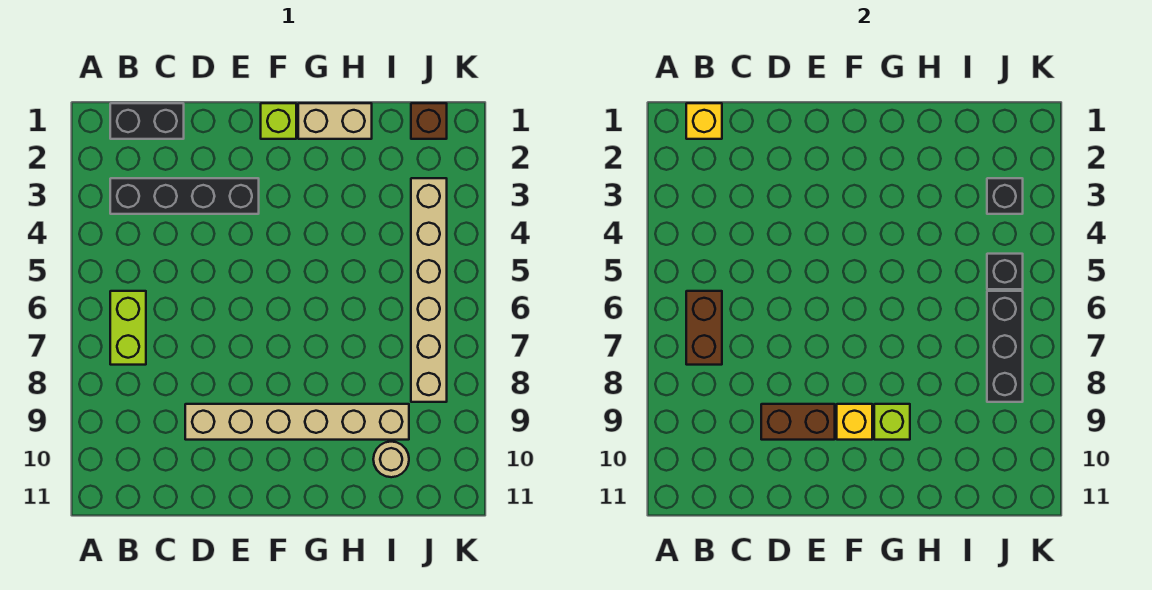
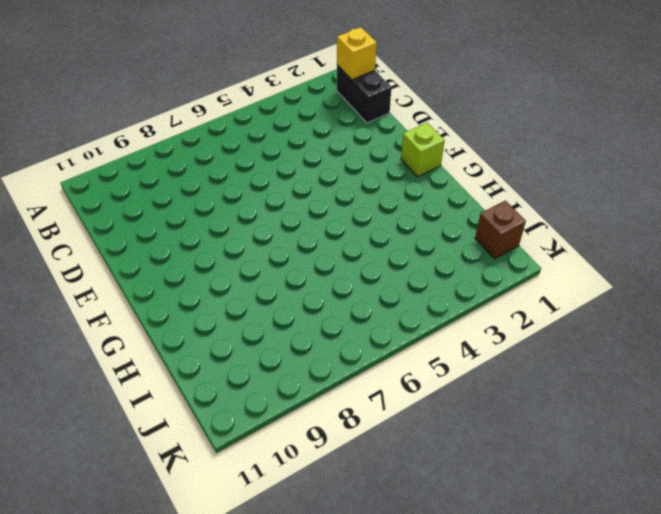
none -> black 1x4 brick [110,178,259,214]
none -> lime 1x2 brick [110,291,146,365]
none -> tan 1x6 brick [185,404,409,440]

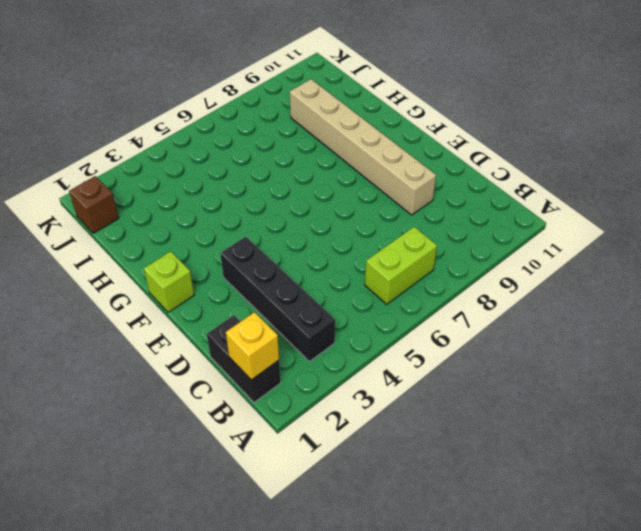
none -> tan 1x2 brick [298,103,372,139]
none -> tan 1x1 round brick [373,442,409,477]
none -> tan 1x6 brick [411,178,447,402]

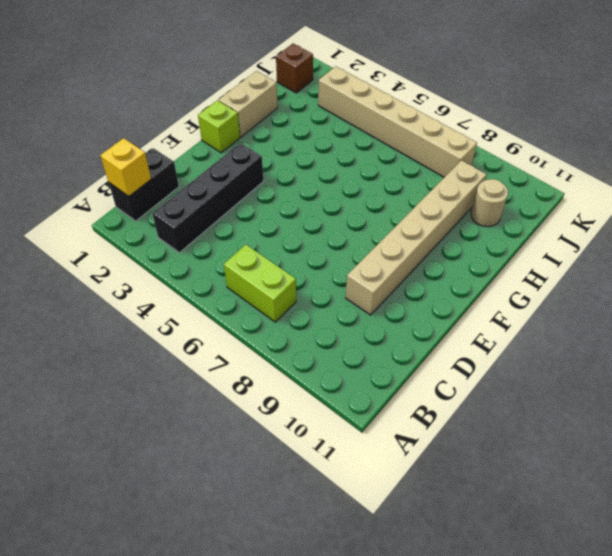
none -> brown 1x2 brick [686,291,722,365]
none -> brown 1x2 brick [761,404,835,440]
none -> yellow 1x1 brick [837,404,872,440]

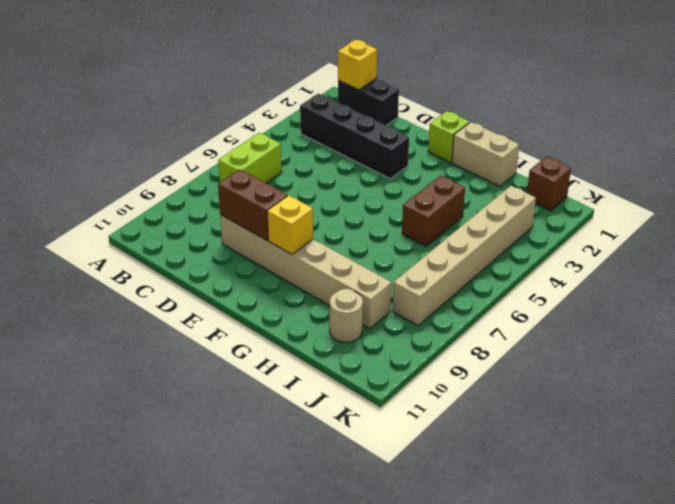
brown 1x2 brick [402,176,465,247] -> brown 1x2 brick moved to [686,291,722,365]
none -> lime 1x1 brick [874,404,910,440]
none -> black 1x1 brick [987,178,1023,214]
none -> black 1x1 brick [987,254,1023,289]

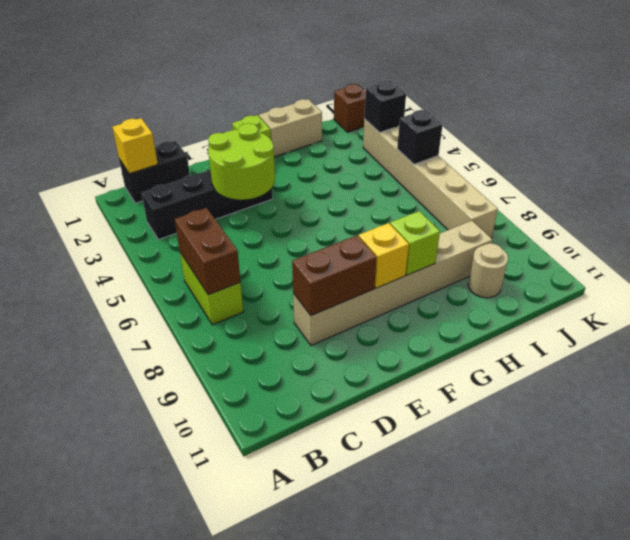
lime 2x2 round brick [208,123,275,200] -> none
none -> black 1x3 brick [987,291,1023,402]

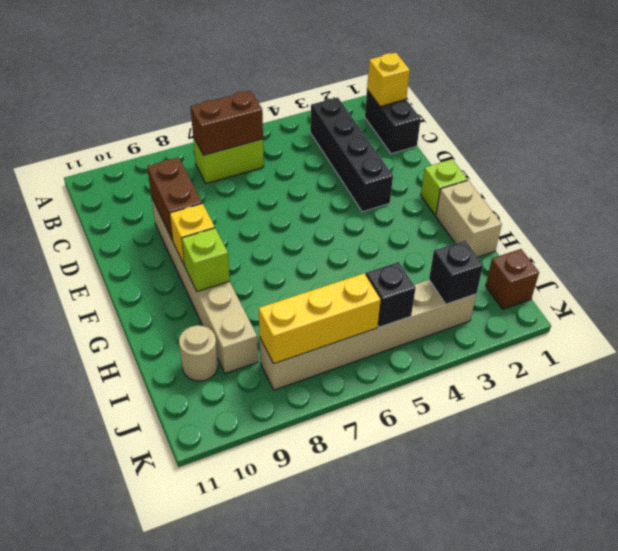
yellow 1x3 brick [259,273,381,364] -> black 1x3 brick [987,291,1023,402]

